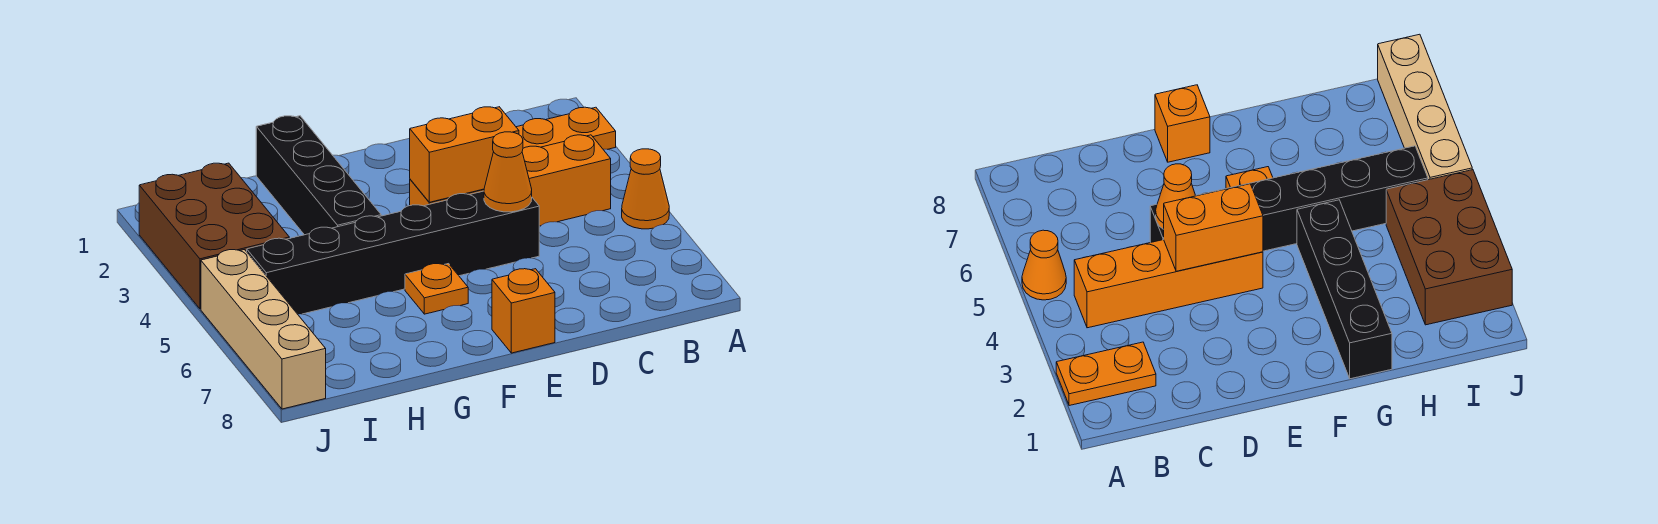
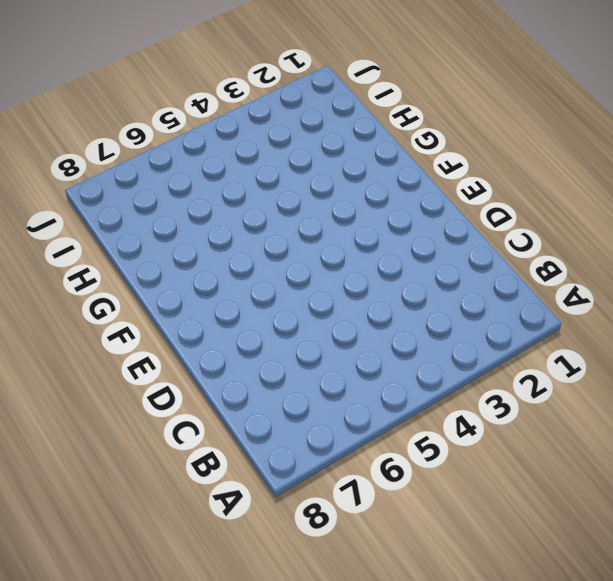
none -> orange 1x2 plate [516,107,616,149]
none -> orange 1x1 cone [622,149,669,229]

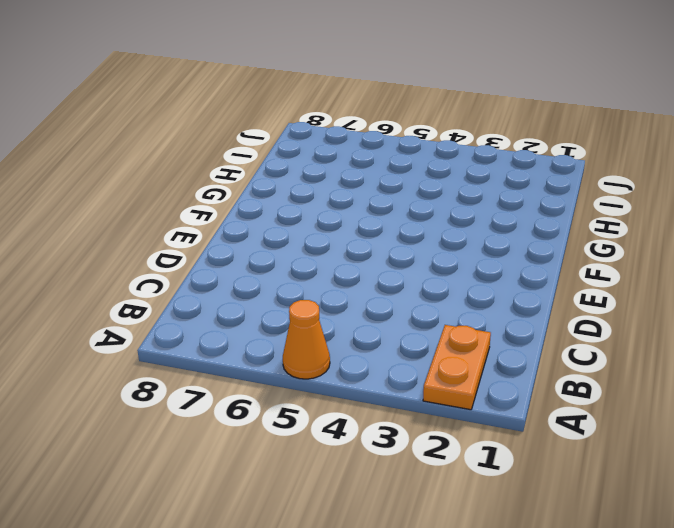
none -> orange 1x4 brick [410,135,611,226]
none -> black 1x6 brick [247,191,539,314]

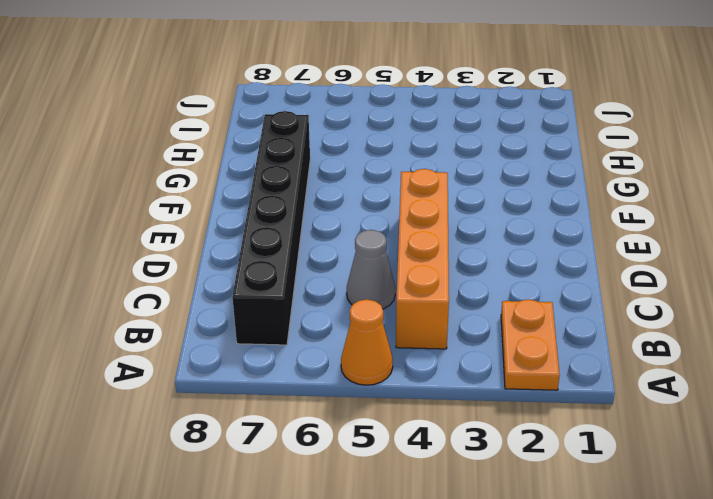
black 1x6 brick [232,111,310,345] -> black 1x6 brick moved to [247,191,539,314]
grey 1x1 cone [347,230,395,309] -> none
none -> orange 1x1 brick [492,269,555,353]
none -> orange 1x1 plate [405,264,468,314]

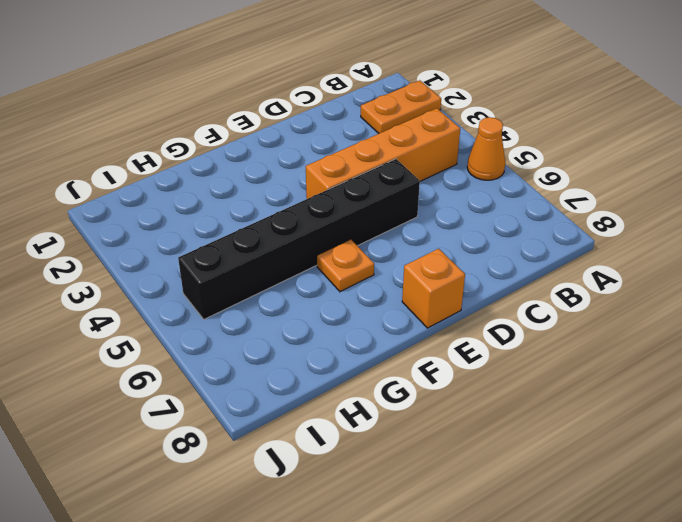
none -> black 1x4 brick [256,116,381,235]
none -> brown 2x3 brick [139,163,289,309]

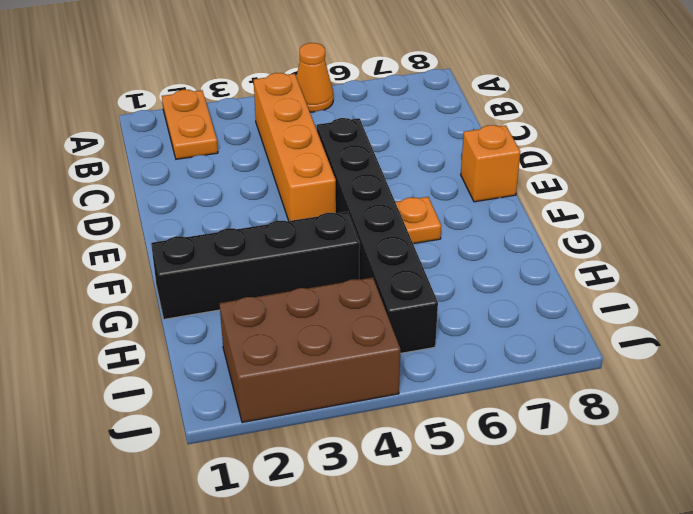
none -> tan 1x4 brick [201,250,326,409]
none -> orange 1x2 brick [410,107,519,202]

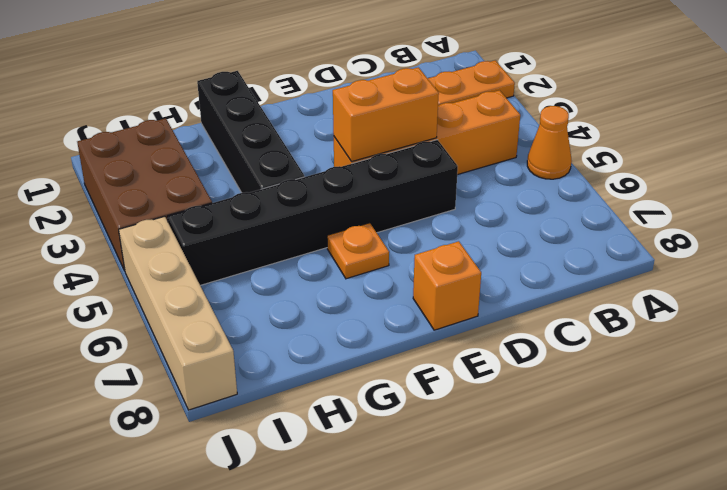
none -> orange 1x1 cone [484,132,532,212]

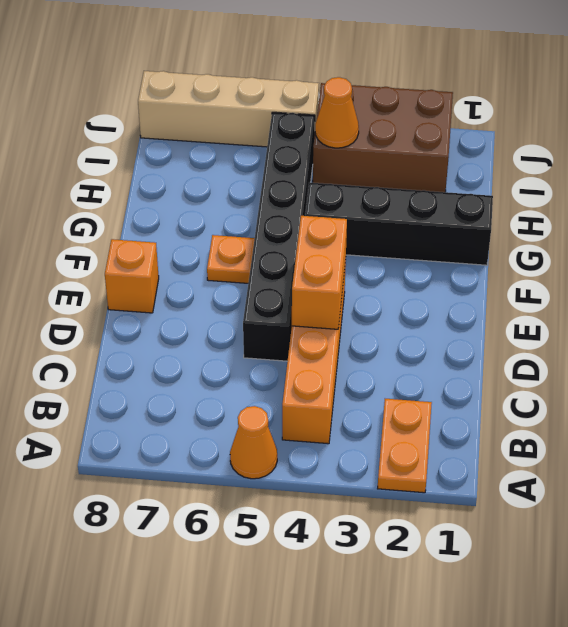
orange 1x1 cone [315,77,359,148] -> orange 1x1 cone moved to [484,132,532,212]

